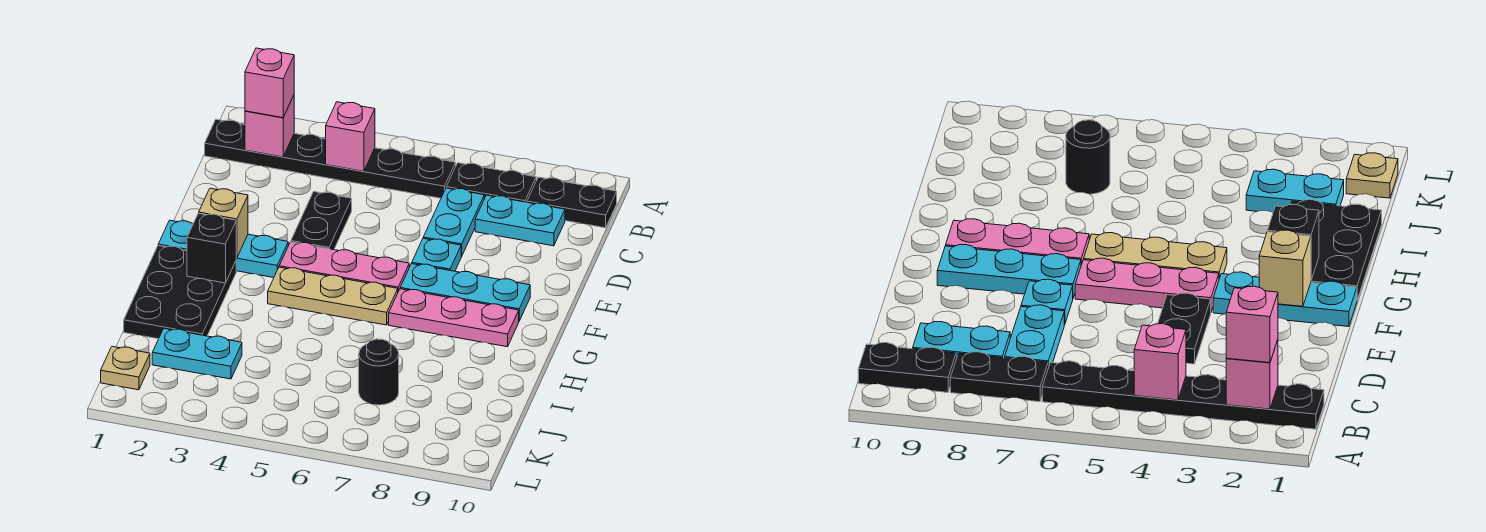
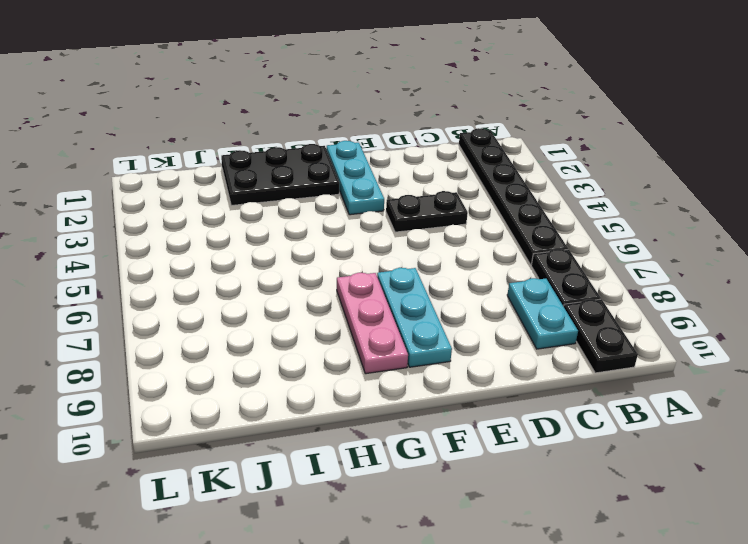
none -> cyan 1x2 plate [423,188,484,256]
none -> cyan 1x1 plate [412,238,462,271]
none -> pink 1x3 plate [279,242,409,291]

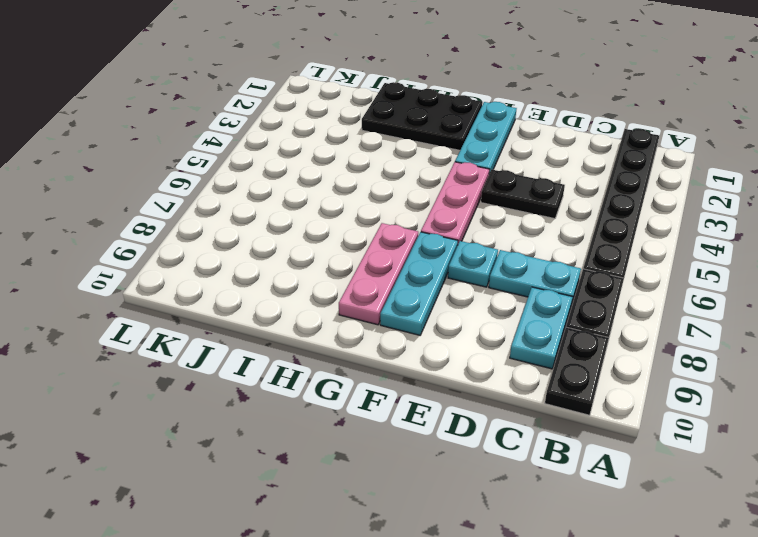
none -> tan 1x3 plate [268,267,398,325]
none -> cyan 1x2 plate [152,329,242,379]
none -> black 1x1 round brick [359,339,399,405]

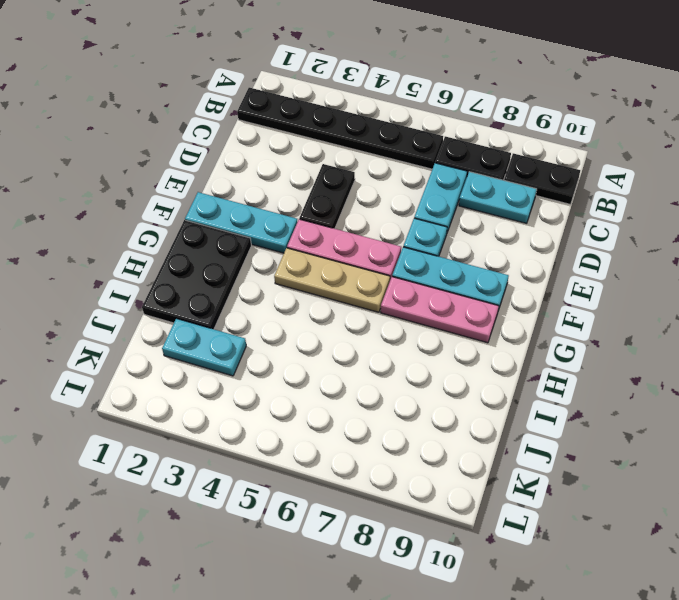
none -> black 1x1 round brick [359,339,399,405]
none -> tan 1x1 plate [101,346,150,390]
none -> pink 1x1 brick [245,95,294,157]

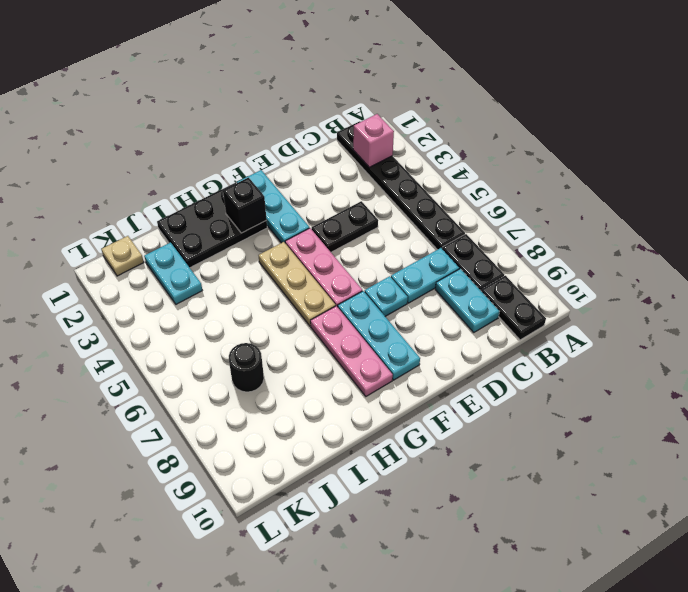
none -> pink 1x1 brick [326,102,375,171]
none -> tan 1x1 brick [199,188,248,258]
none -> pink 1x1 brick [245,48,294,118]

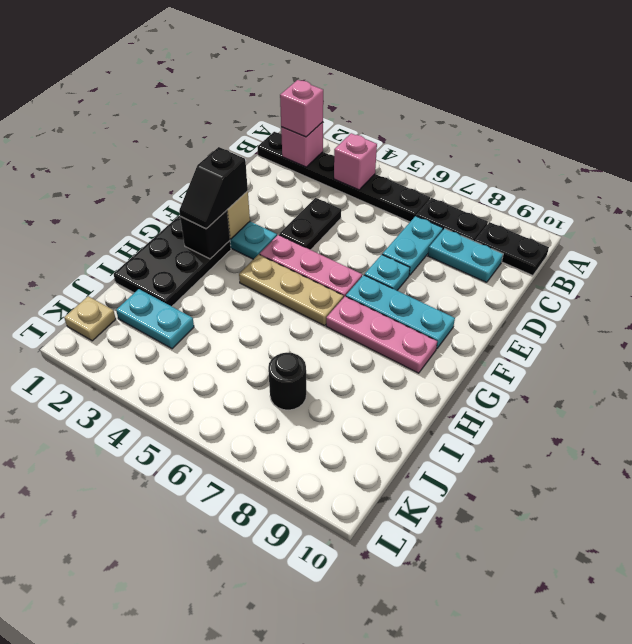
black 1x2 slope [179,147,248,229] -> none

